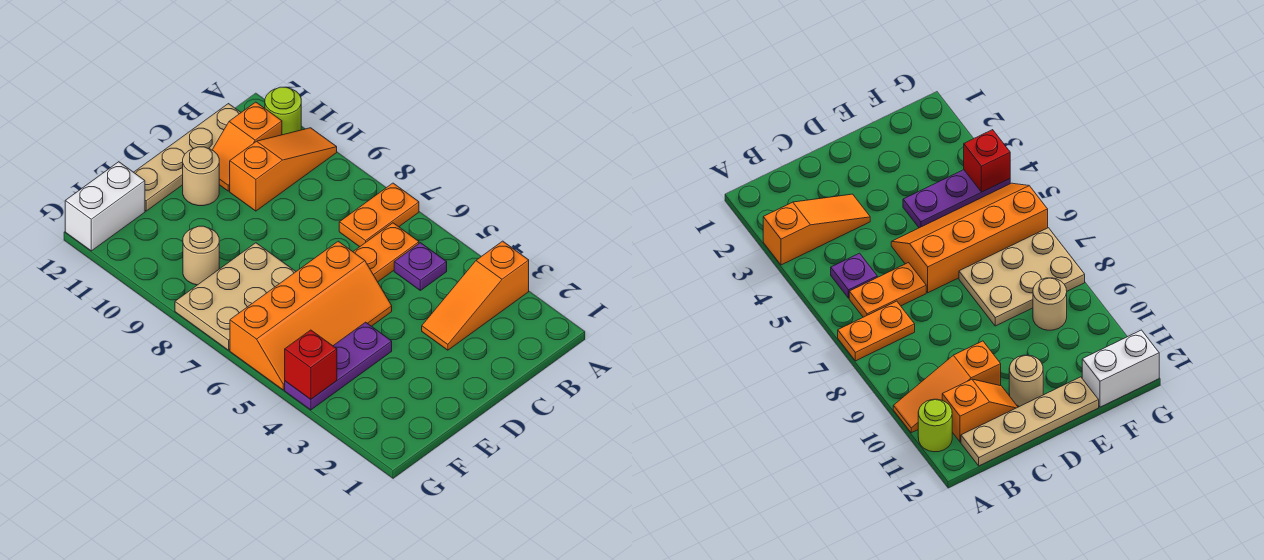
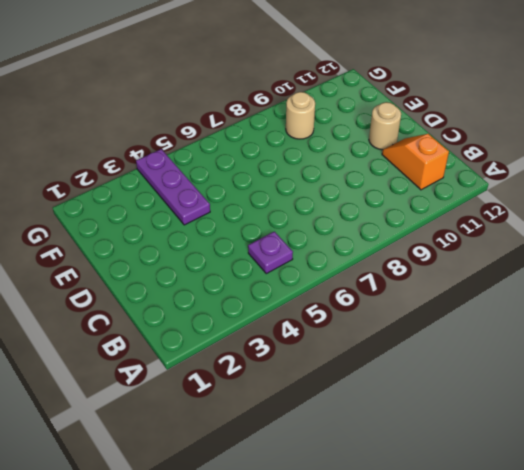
none -> orange 1x3 slope [422,241,529,350]
none -> orange 1x2 plate [339,183,419,247]
none -> orange 1x3 slope [230,128,337,211]

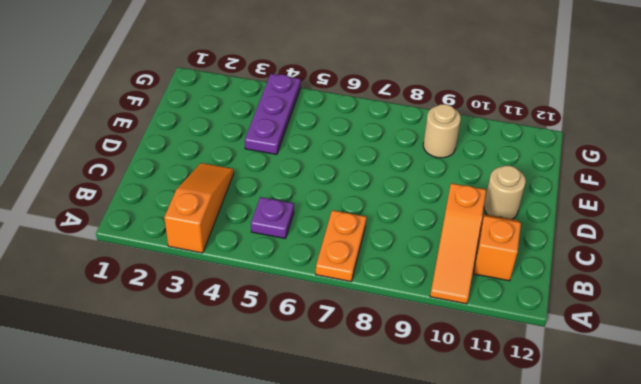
none -> lime 1x1 round brick [265,87,301,135]
none -> orange 1x2 plate [353,223,419,282]
none -> tan 1x4 plate [134,104,241,211]

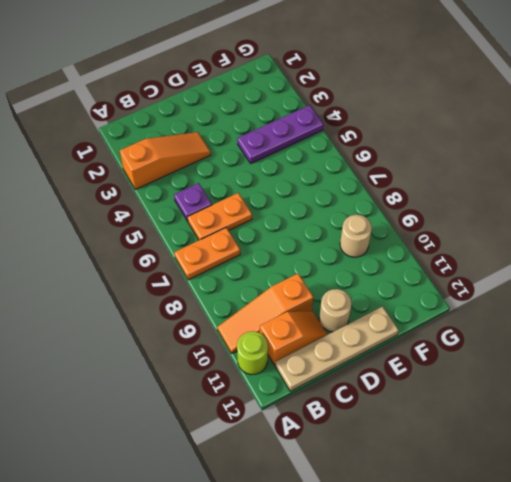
none -> orange 2x4 slope [230,241,392,390]
none -> tan 2x3 plate [175,243,296,350]
none -> white 1x2 brick [65,162,145,251]

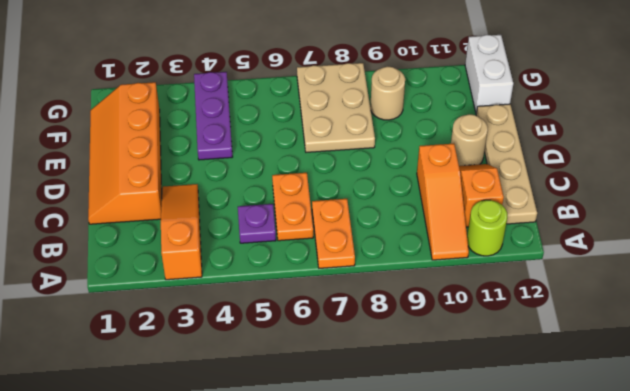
orange 2x4 slope [88,82,162,224] -> orange 2x4 slope moved to [230,241,392,390]
none -> red 1x1 brick [285,330,337,399]

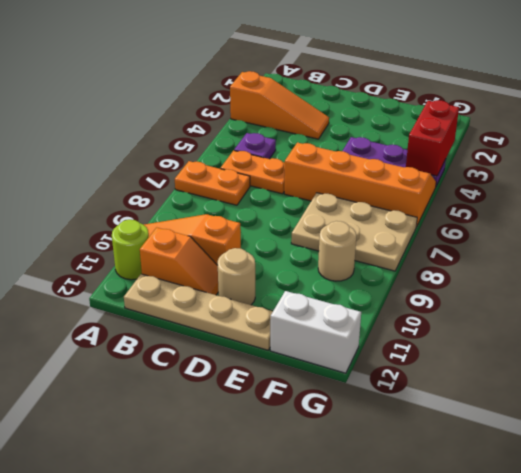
red 1x2 brick [406,100,459,176] -> red 1x1 brick [285,330,337,399]

